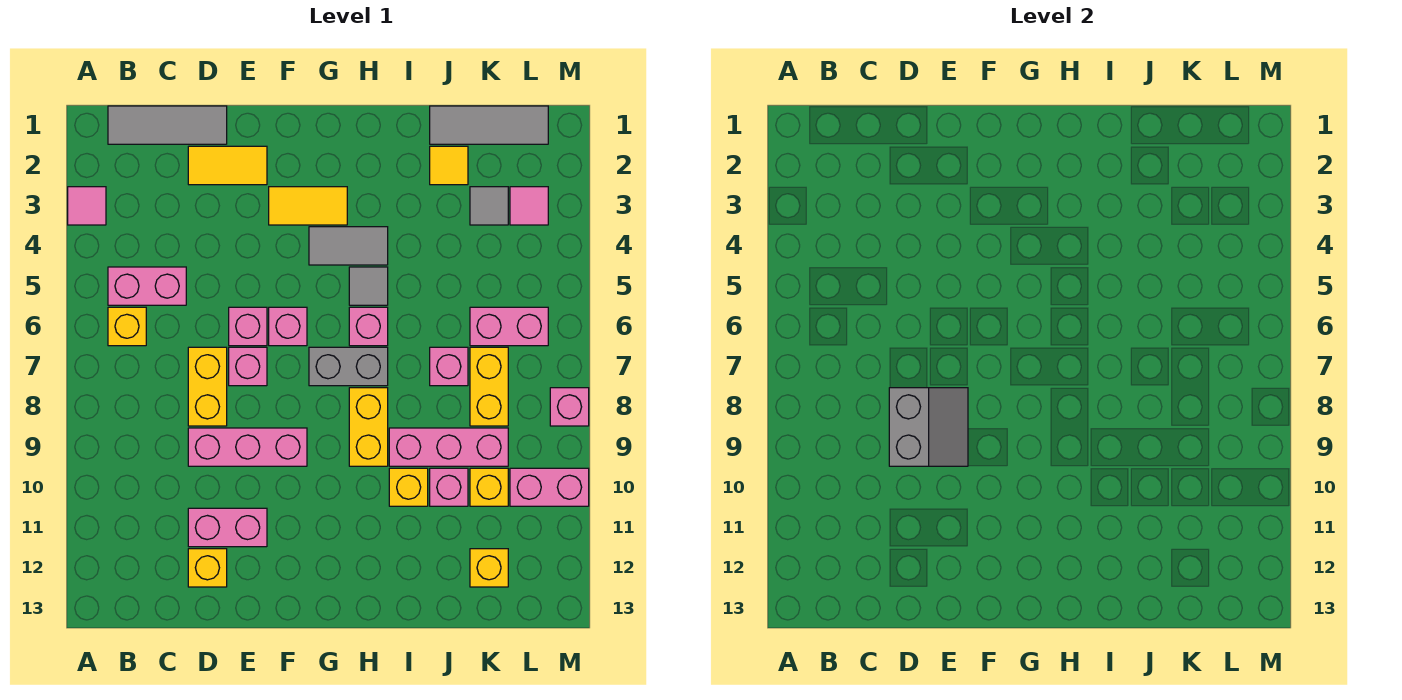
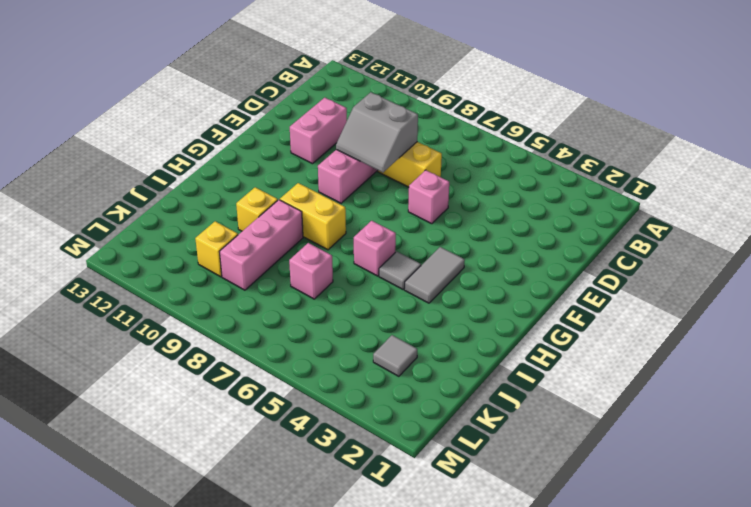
none -> pink 1x1 tile [68,187,106,225]
none -> grey 1x3 tile [108,106,227,144]
none -> pink 1x2 brick [108,267,186,305]
none -> yellow 1x1 brick [108,307,146,346]

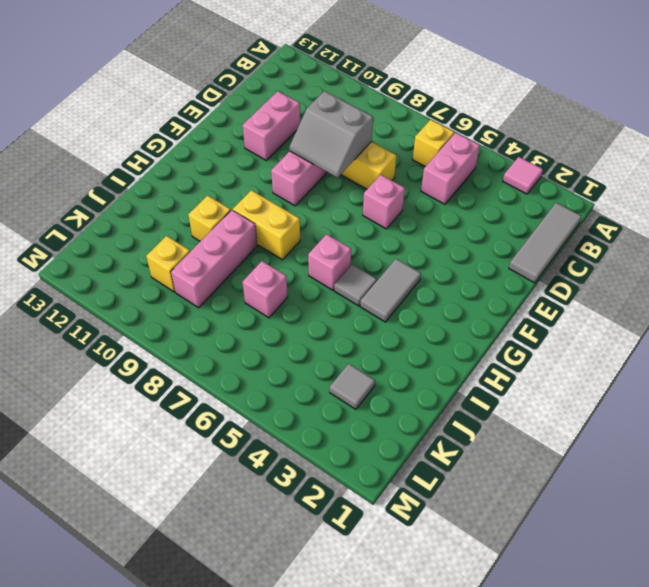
none -> yellow 1x2 tile [188,146,267,185]
none -> yellow 1x1 brick [188,549,227,587]
none -> pink 1x1 brick [229,347,267,386]
none -> yellow 1x2 tile [269,187,347,225]

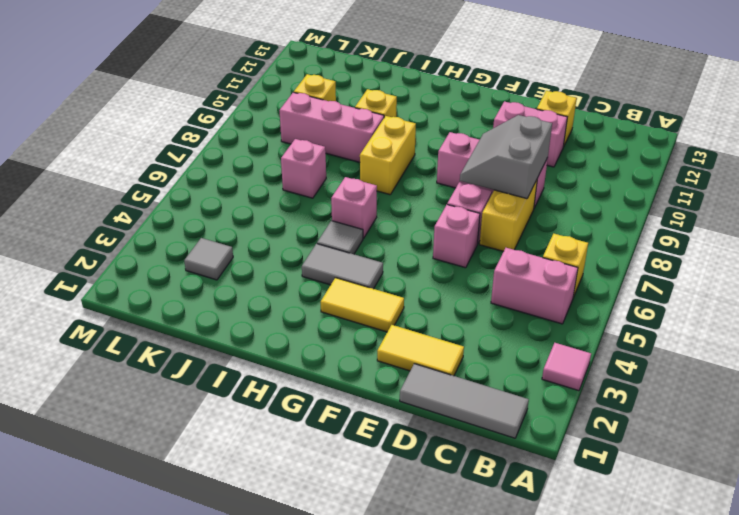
none -> pink 1x1 brick [269,307,307,346]
none -> grey 1x2 brick [309,347,388,386]
none -> grey 1x3 tile [430,106,548,144]
none -> yellow 1x1 tile [430,146,468,185]

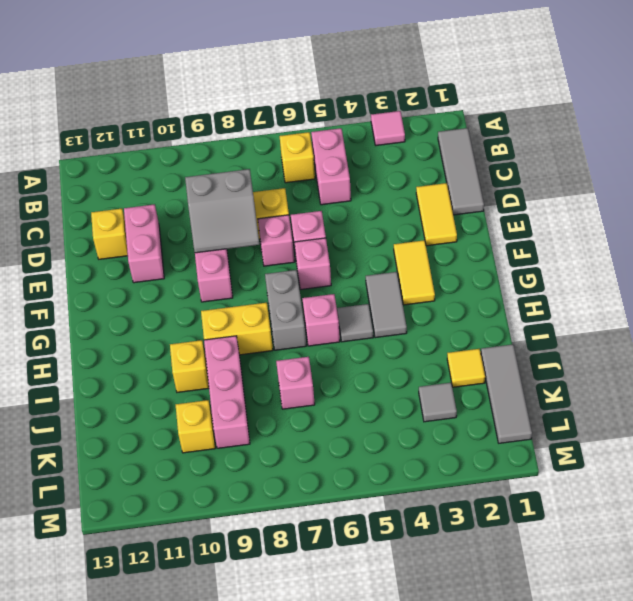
none -> pink 1x1 brick [430,468,468,506]
none -> pink 1x2 brick [470,307,548,346]
none -> yellow 1x2 brick [470,347,508,426]
none -> yellow 1x1 brick [470,549,508,587]

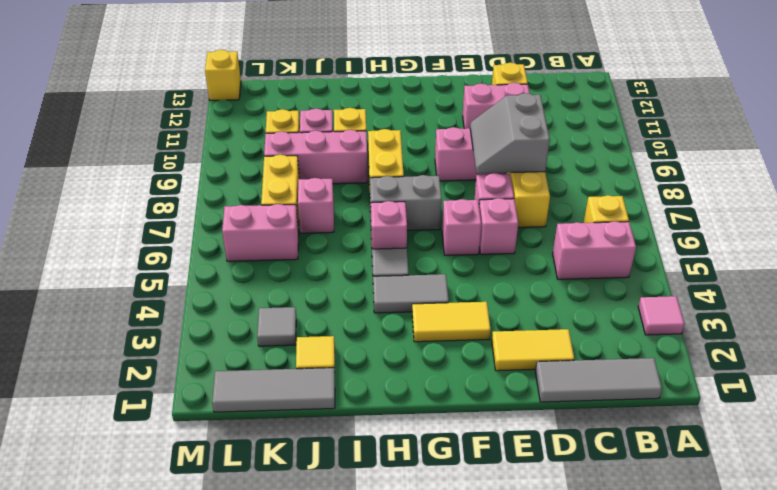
yellow 1x1 brick [205,50,241,100] -> yellow 1x1 brick moved to [470,549,508,587]
none -> pink 1x1 tile [510,187,548,225]
none -> pink 1x2 brick [510,468,589,506]
none -> pink 1x1 brick [550,388,589,426]

